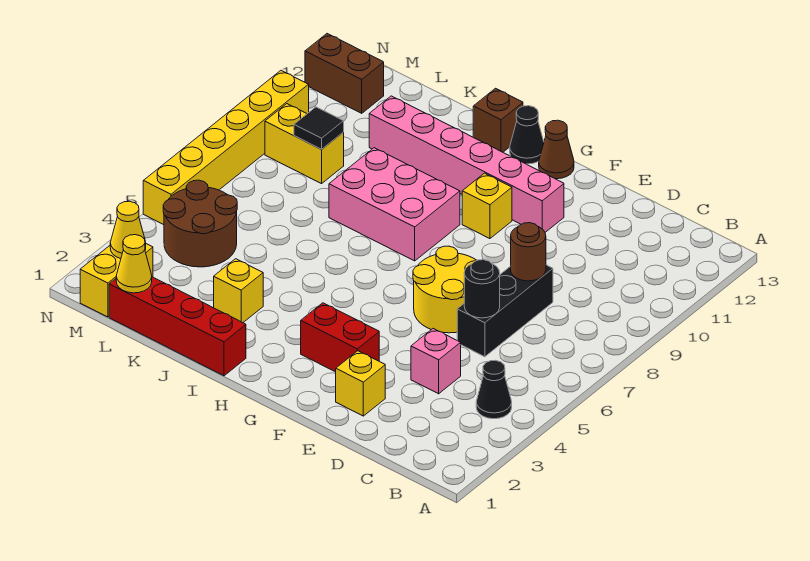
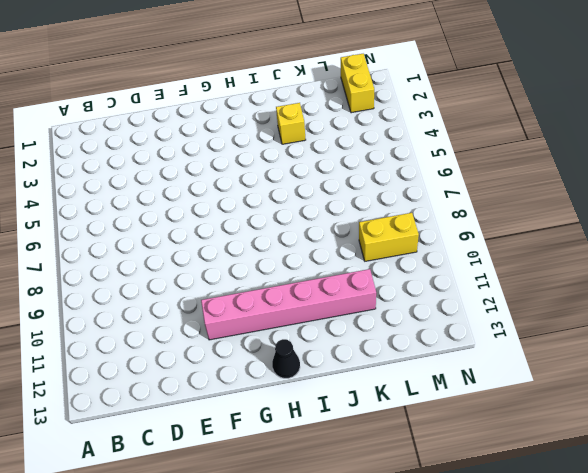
none -> black 1x1 cone [476,360,512,419]
none -> pink 1x1 brick [411,329,461,394]
none -> black 1x3 brick [457,265,553,357]

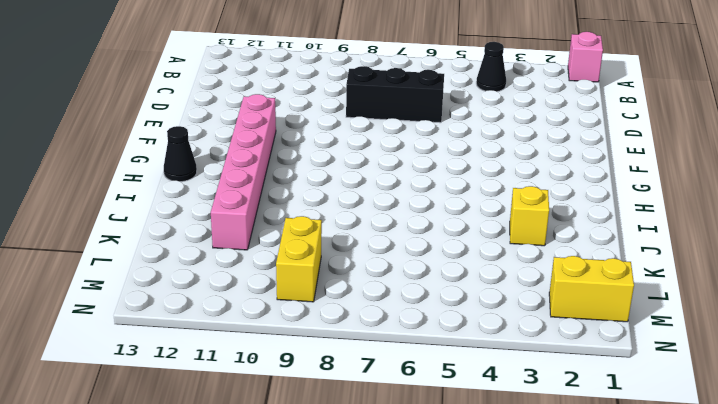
pink 1x1 brick [568,32,603,82] -> pink 1x1 brick moved to [411,329,461,394]
none -> yellow 1x1 brick [336,351,385,416]
none -> yellow 2x2 round brick [413,246,477,333]
none -> red 1x2 brick [301,303,379,372]

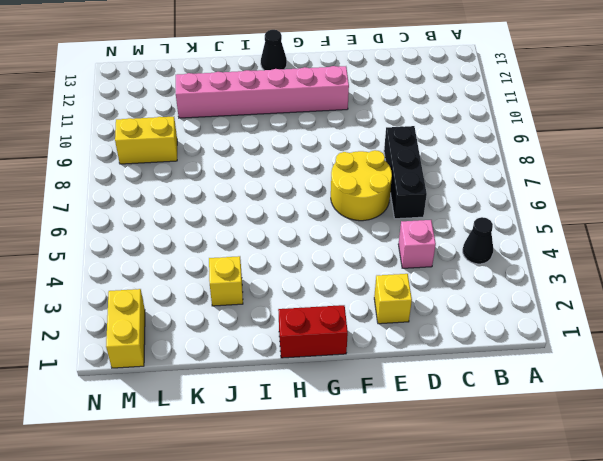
red 1x2 brick [278,305,348,358] -> red 1x2 brick moved to [301,303,379,372]
none -> yellow 1x1 brick [462,173,512,239]
none -> brown 1x1 cone [539,120,574,179]
none -> pink 2x3 brick [329,148,460,261]

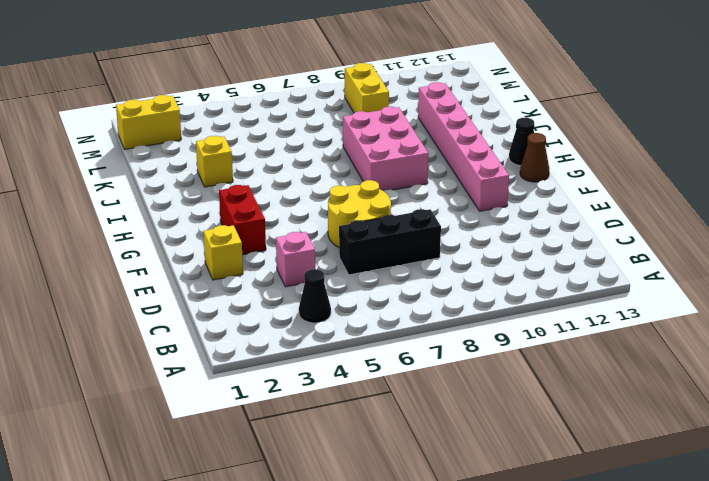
none -> yellow 1x1 brick [462,173,512,239]
none -> red 1x4 brick [109,277,246,376]
none -> brown 1x1 brick [473,88,523,152]

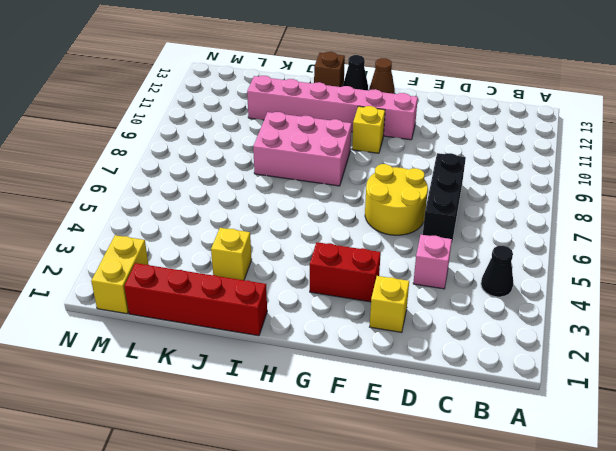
none -> brown 2x2 round brick [163,180,237,267]
none -> yellow 1x2 brick [265,104,344,184]
none -> brown 1x2 brick [305,34,384,113]

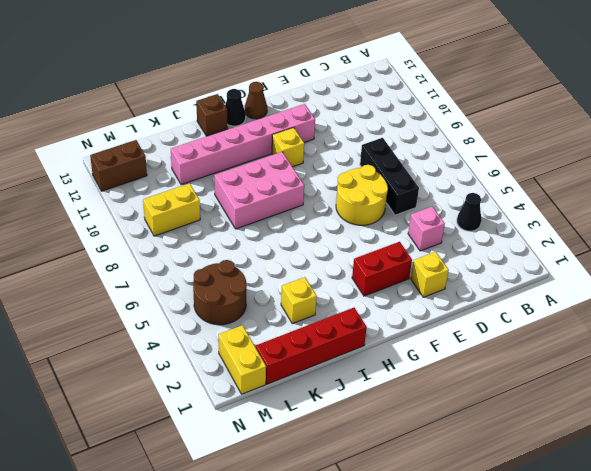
none -> yellow 1x6 brick [143,71,309,225]
none -> black 1x1 round brick [464,260,500,318]
none -> brown 1x1 round brick [511,223,546,281]

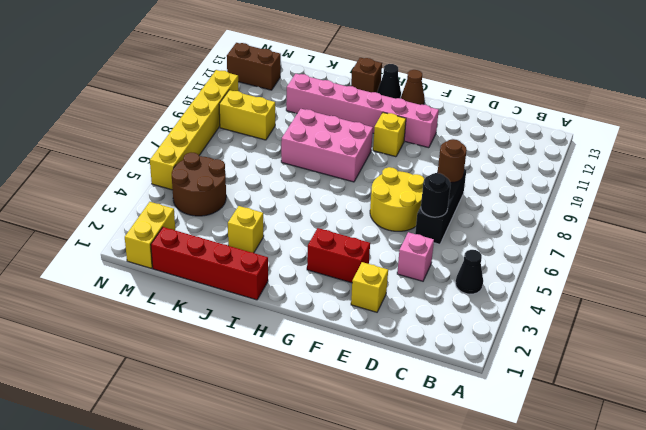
none -> yellow 1x1 cone [116,235,152,293]
none -> black 1x1 tile [294,107,344,149]
none -> yellow 1x1 cone [110,201,146,259]

